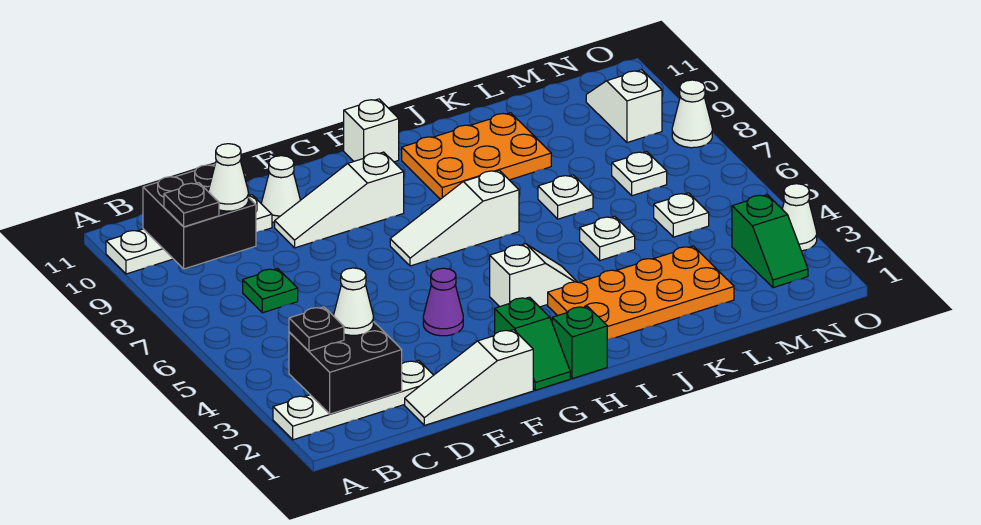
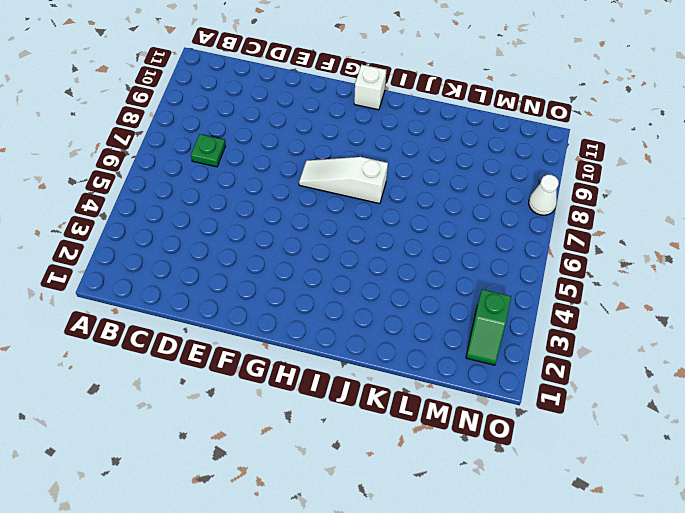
none -> white 1x4 plate [273,360,433,440]
none -> white 1x4 plate [106,195,272,274]
none -> white 1x3 slope [405,330,533,425]

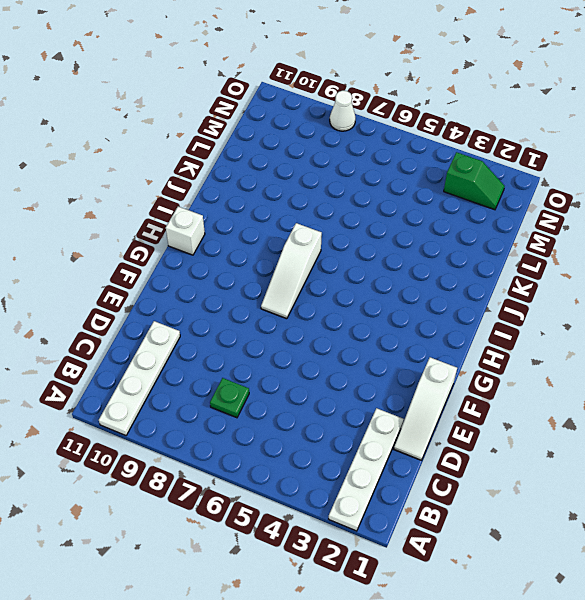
none -> white 1x3 slope [275,152,404,248]
none -> white 1x1 cone [261,156,300,222]
none -> purple 1x1 cone [423,268,463,336]

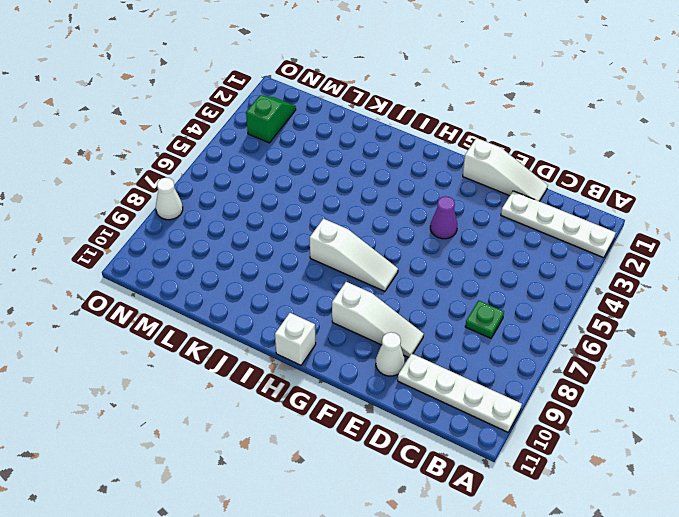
none -> green 1x2 slope [495,297,570,390]
none -> green 1x1 brick [552,306,607,379]
none -> white 1x2 slope [490,244,577,307]

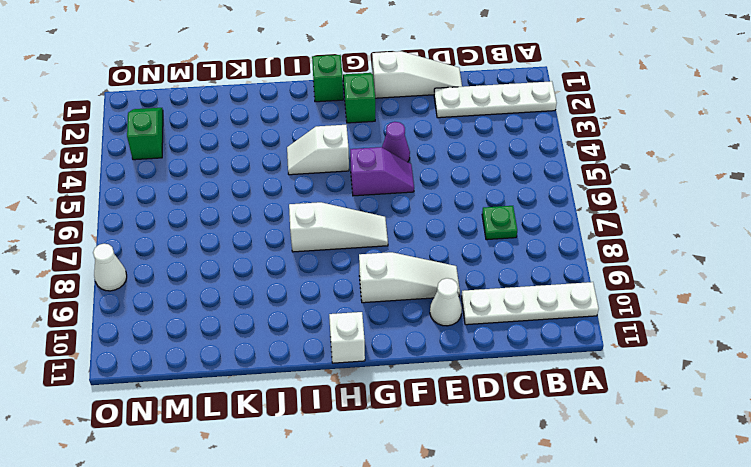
purple 1x2 slope [350,147,414,196] -> none
none -> orange 2x4 plate [548,246,734,340]
none -> orange 2x3 plate [402,113,551,199]
none -> white 1x1 plate [580,216,635,260]

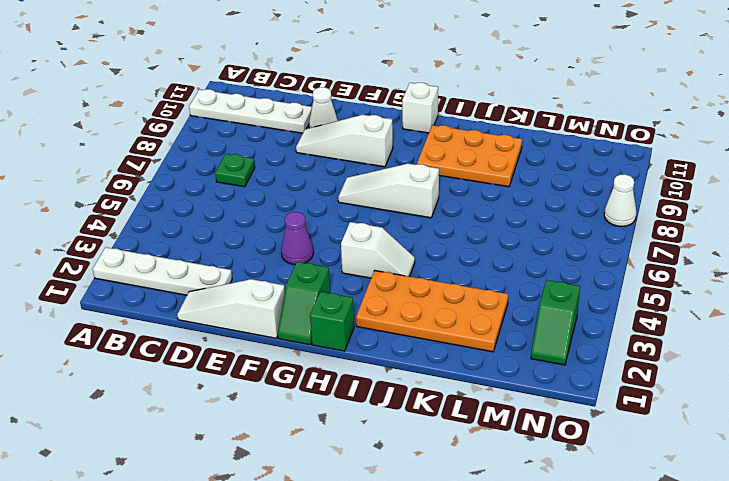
none -> white 1x1 plate [580,216,635,260]
none -> white 1x1 plate [538,175,593,219]
none -> white 1x1 plate [654,193,709,237]

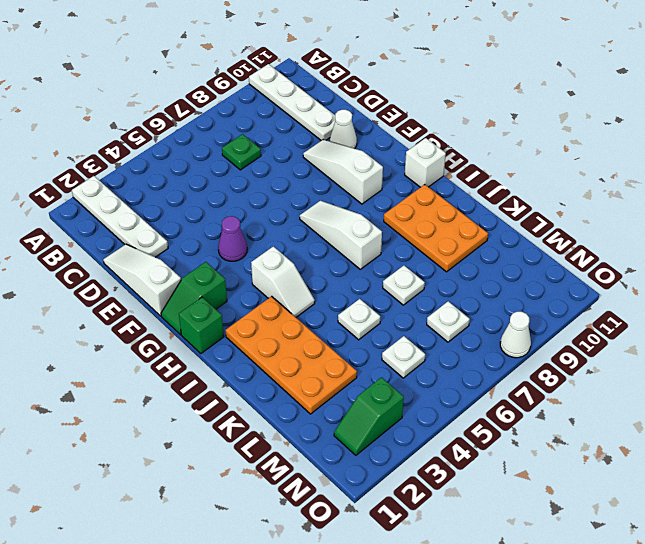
none -> white 1x2 slope [586,70,662,143]
none -> white 1x1 cone [782,184,817,251]
none -> black 2x2 brick [289,322,402,414]

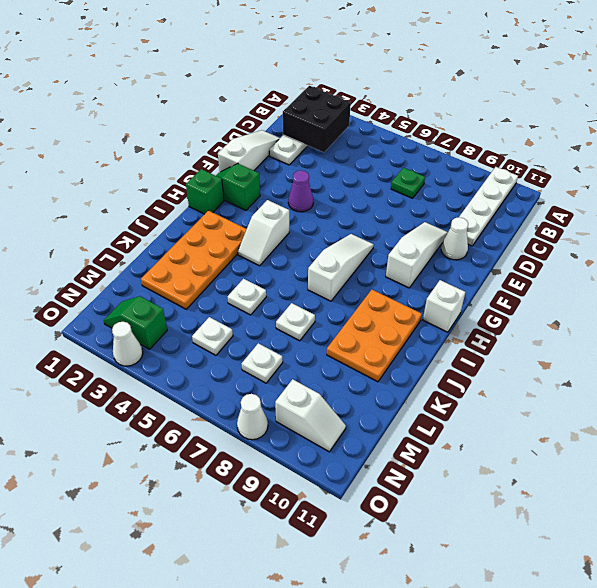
none -> black 2x2 brick [143,164,256,269]
none -> black 1x1 plate [289,307,344,351]
none -> black 1x1 plate [164,183,219,227]

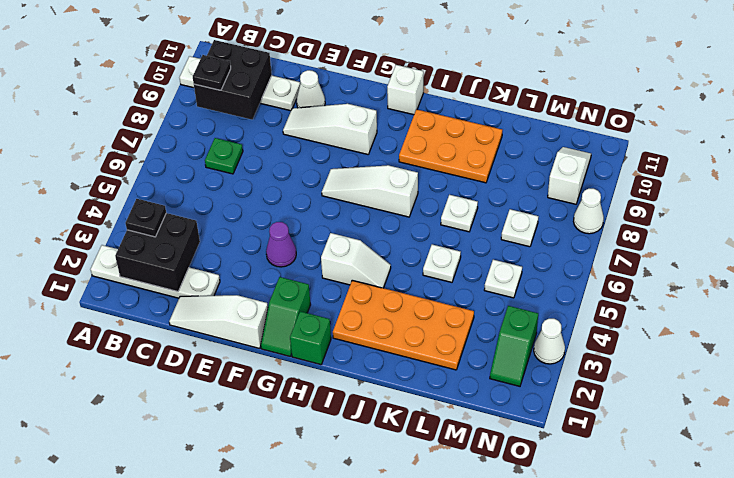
none -> white 1x1 cone [333,268,373,335]
none -> white 1x1 cone [208,144,248,211]

